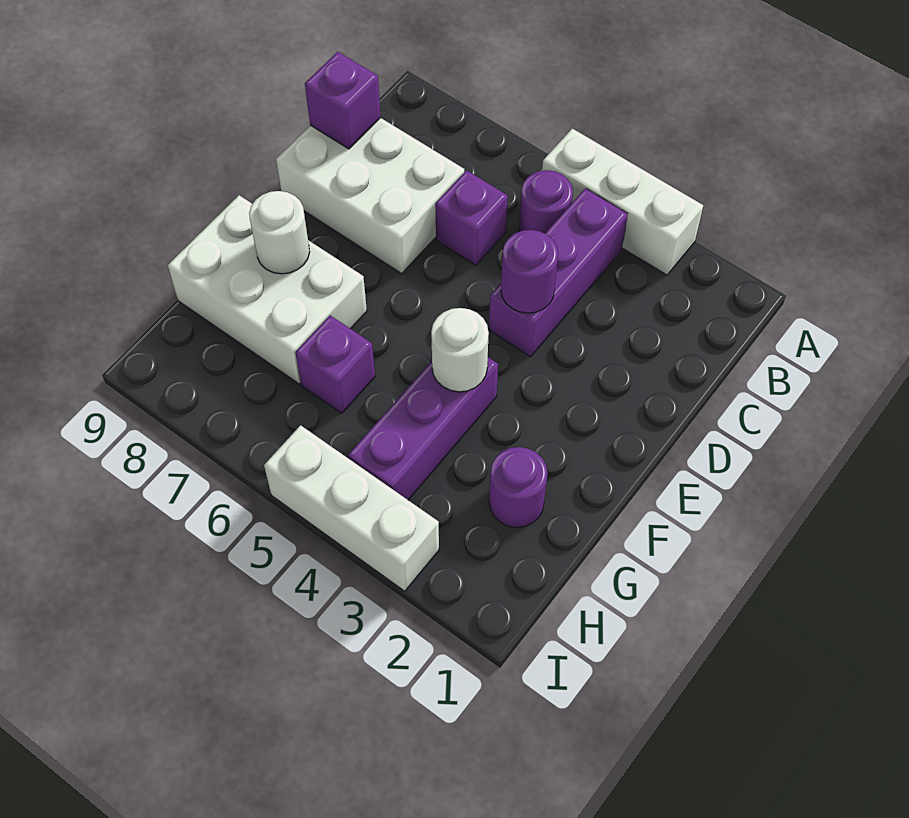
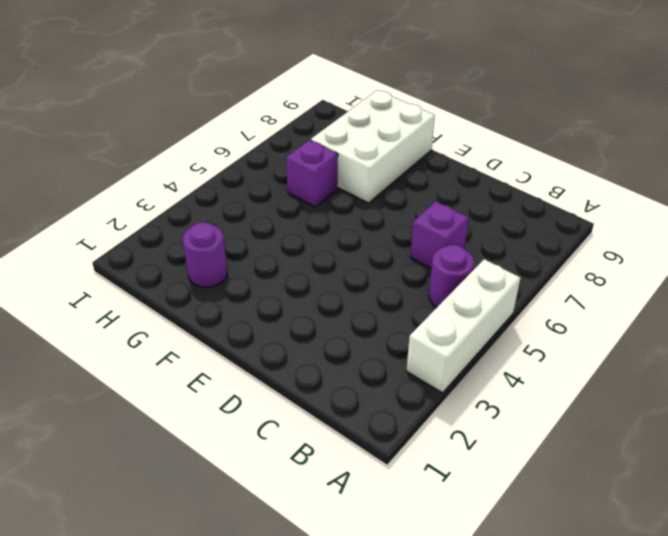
none -> purple 1x3 brick [489,188,628,357]
none -> white 2x3 brick [276,118,464,274]
none -> purple 1x3 brick [348,357,498,500]

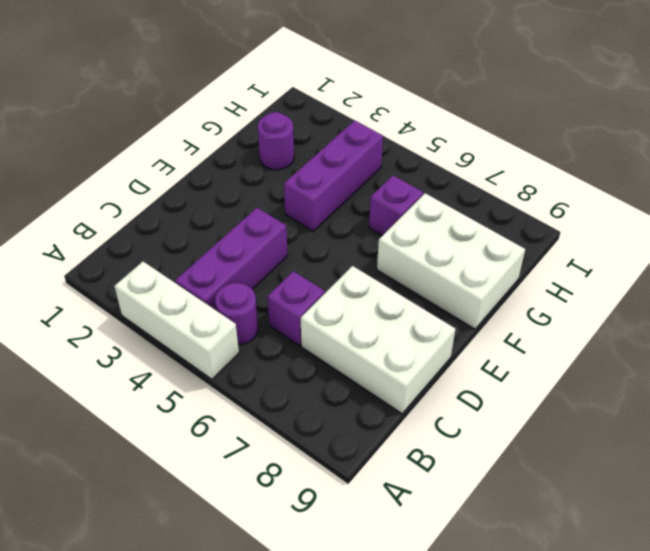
none -> white 1x3 brick [264,425,439,591]
none -> purple 1x1 brick [305,52,381,149]
none -> purple 1x1 round brick [501,230,558,313]

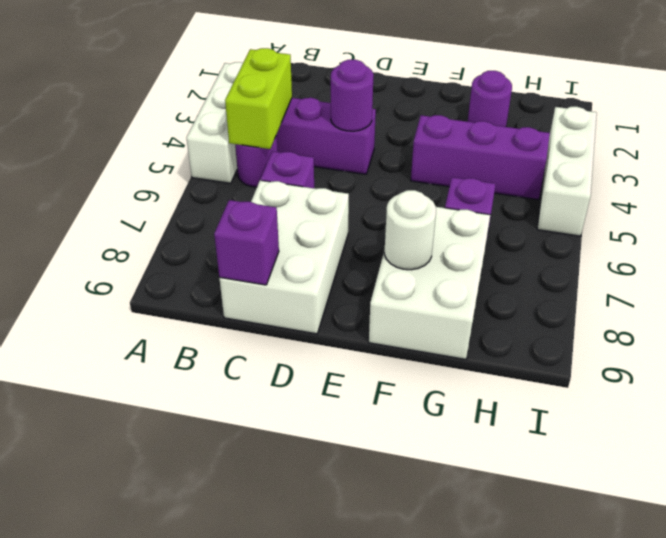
lime 1x2 brick [225,48,292,149] -> none
none -> white 1x1 round brick [431,308,489,392]

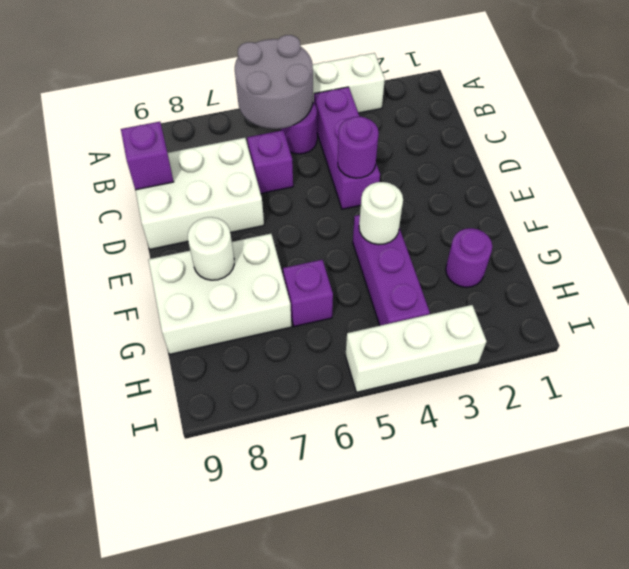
grey 2x2 round brick [235,35,313,129] -> none

